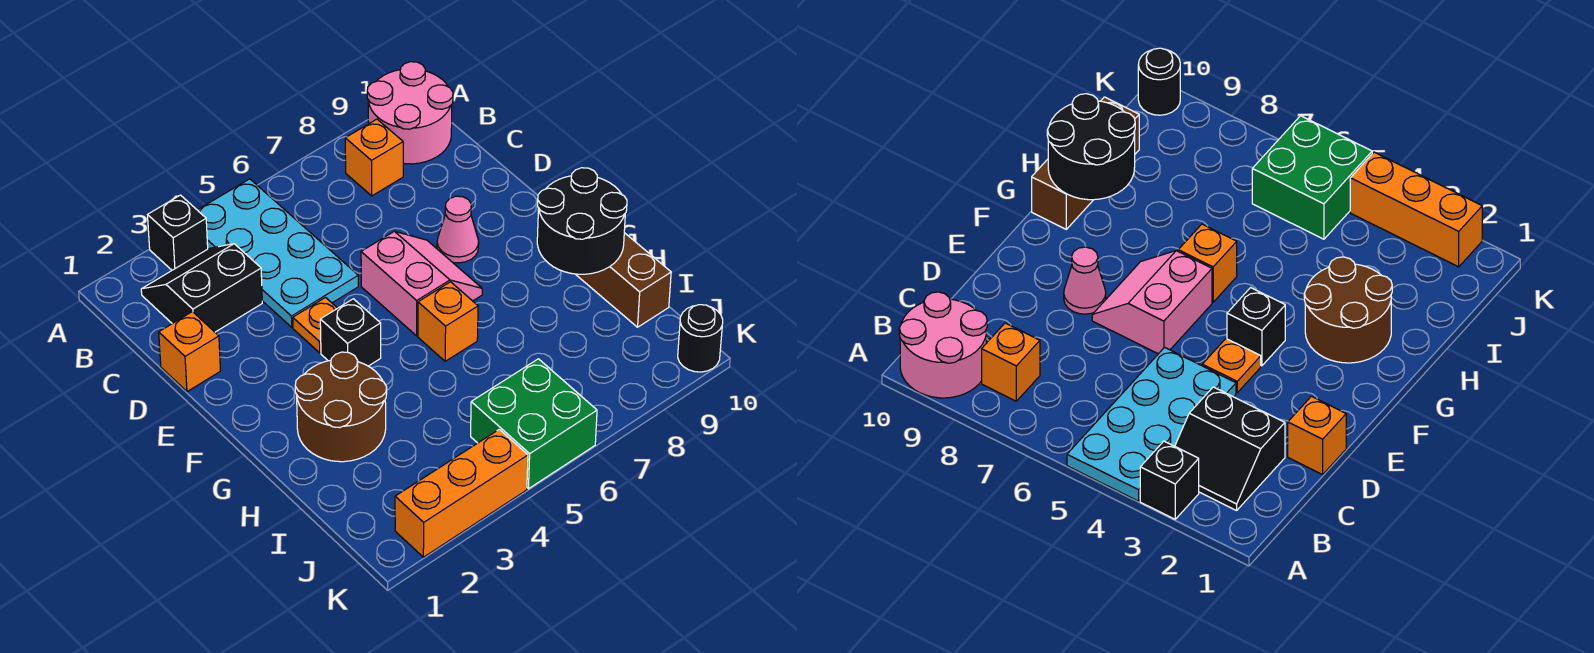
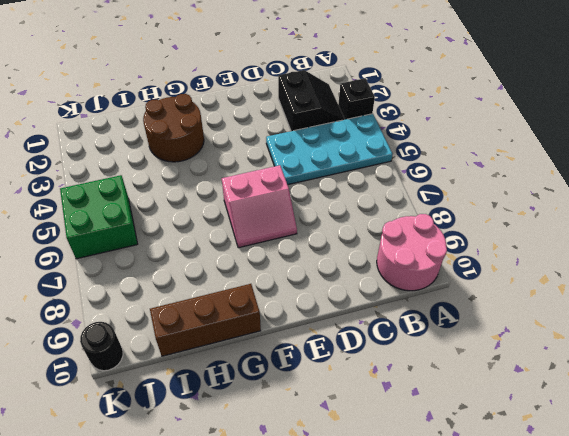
none -> orange 1x1 brick [345,119,403,196]
none -> orange 1x1 brick [159,312,221,392]
none -> orange 1x1 plate [293,298,337,353]

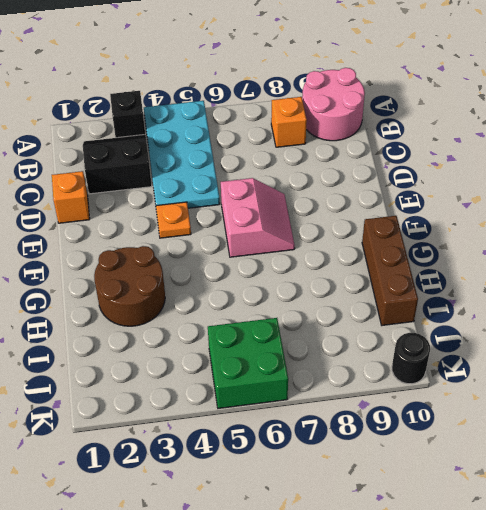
none -> pink 1x1 cone [437,196,479,263]
none -> black 1x1 brick [320,299,381,366]
none -> orange 1x1 brick [418,282,478,361]

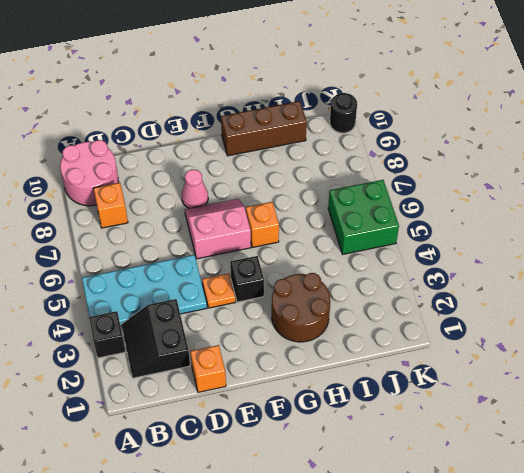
none -> orange 1x3 brick [395,429,528,557]
none -> black 2x2 round brick [537,168,627,274]

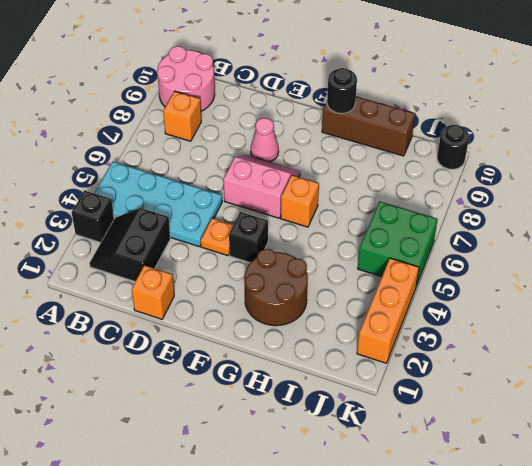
black 1x1 round brick [327,68,357,114] -> black 2x2 round brick [537,168,627,274]

